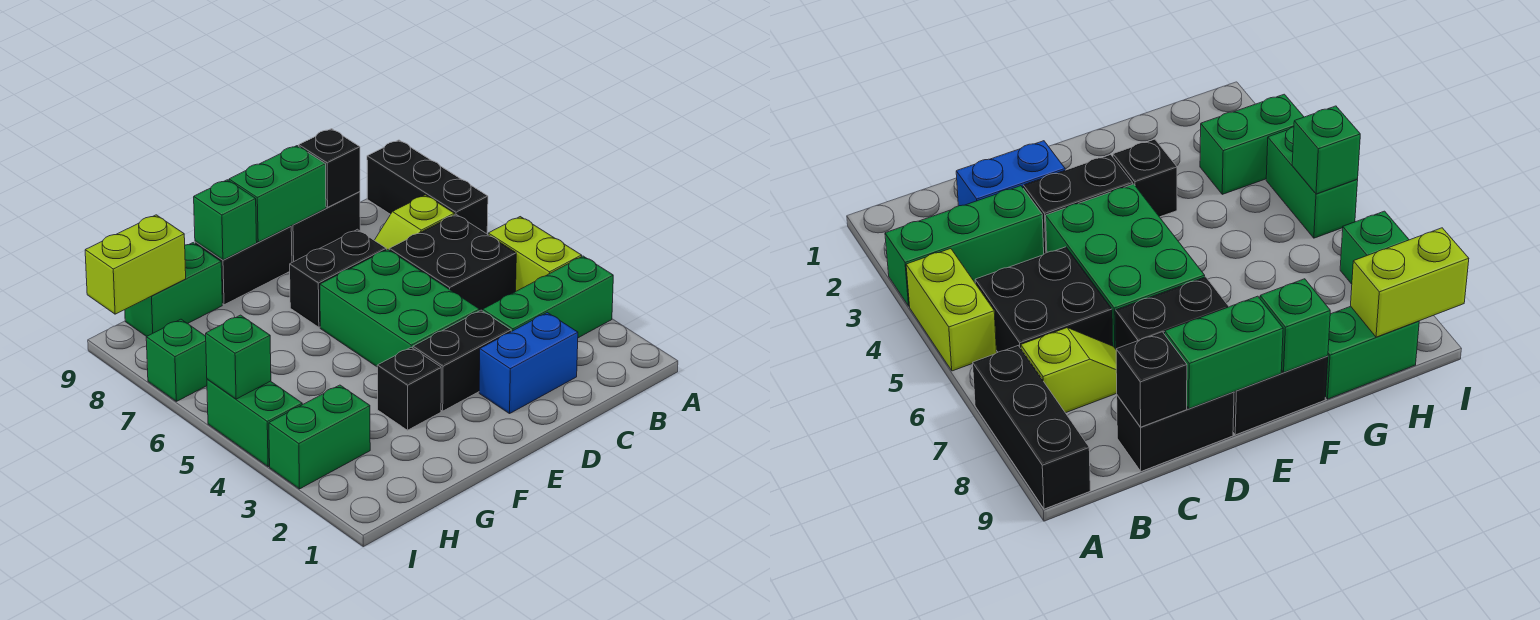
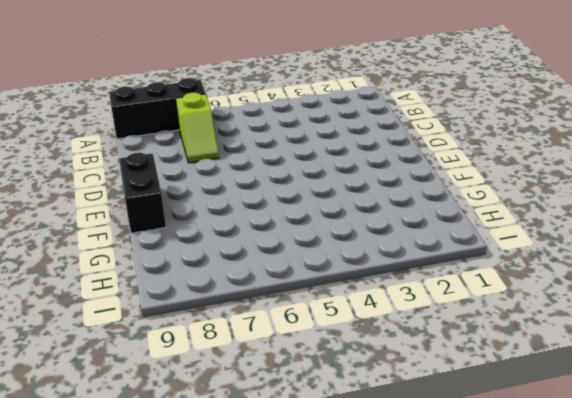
none -> green 1x3 brick [483,256,613,338]
none -> lime 1x2 brick [488,217,582,291]
none -> black 2x2 brick [389,214,516,311]

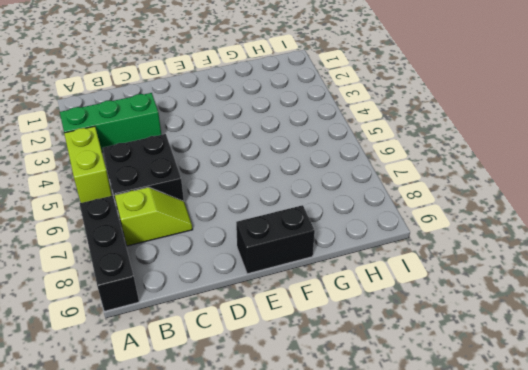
none -> blue 1x2 brick [479,313,578,414]
none -> black 1x2 brick [291,192,360,262]
none -> black 1x2 brick [413,310,511,411]

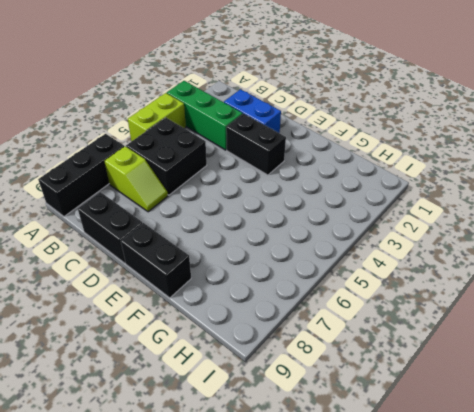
none -> green 2x3 brick [320,249,480,367]
none -> black 1x2 brick [290,229,386,327]
none -> black 1x1 brick [377,347,441,430]

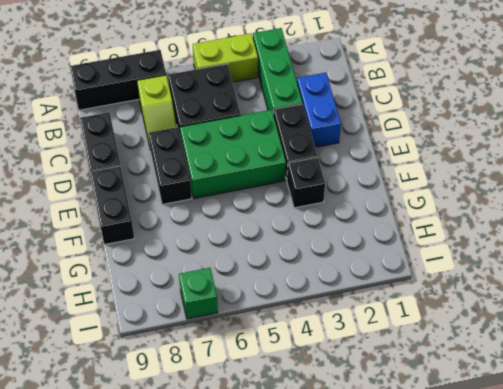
none -> green 1x2 brick [125,243,222,337]
none -> green 1x2 brick [269,385,370,489]
none -> green 1x2 brick [207,379,302,467]

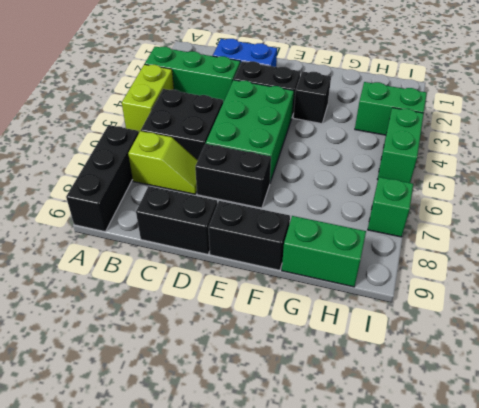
none -> black 1x1 brick [299,129,360,207]
none -> green 1x2 brick [229,146,326,242]
none -> green 1x1 brick [194,180,257,260]

